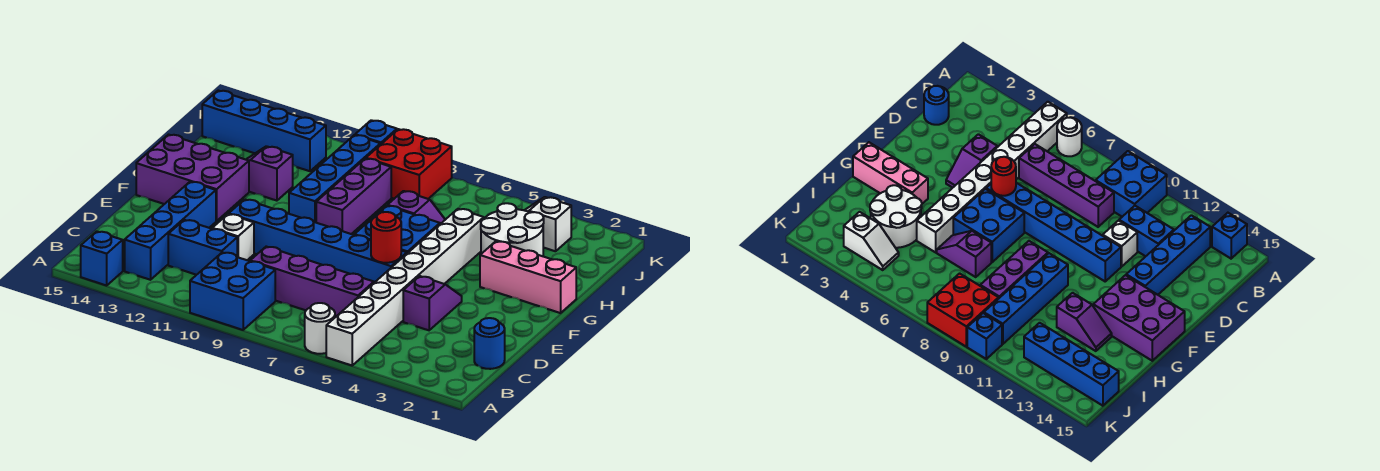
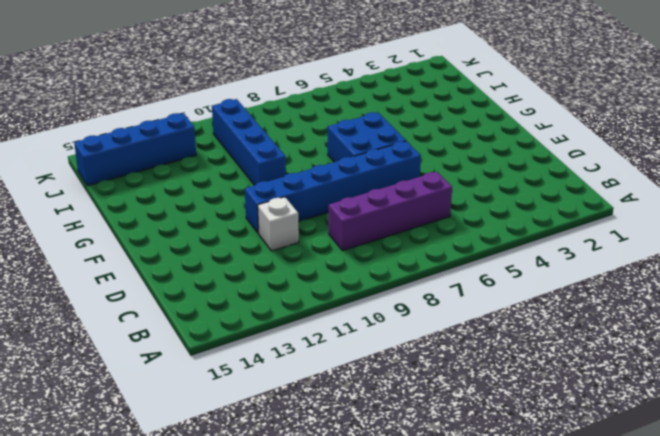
none -> white 1x8 brick [326,209,484,365]
none -> white 1x1 round brick [305,303,335,354]
none -> blue 2x2 brick [190,252,275,330]

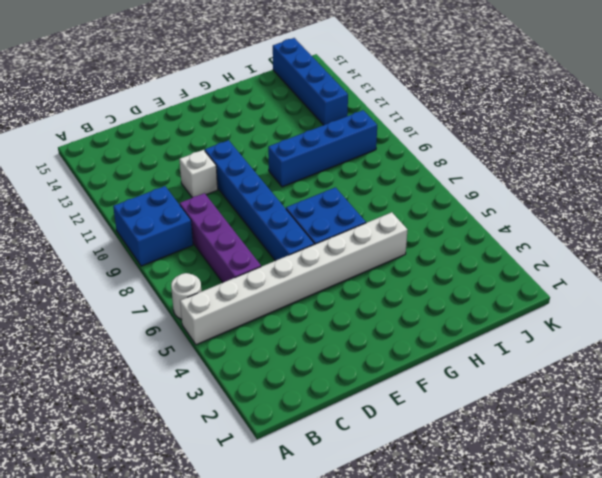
none -> blue 1x1 brick [81,231,123,286]
none -> blue 1x4 brick [125,182,216,280]
none -> blue 1x1 round brick [474,318,505,369]

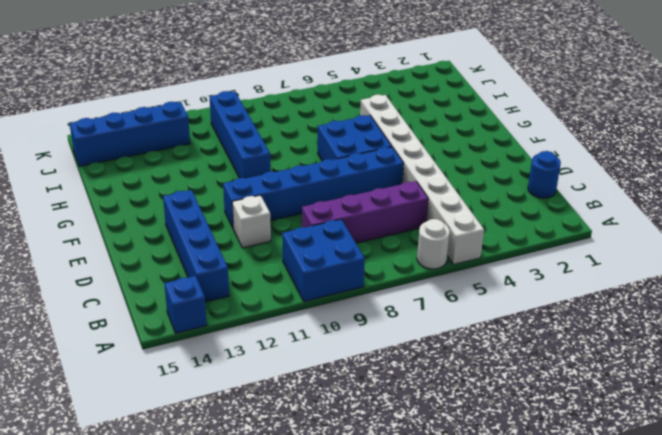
none -> blue 1x2 brick [168,220,237,275]
none -> purple 1x2 slope [403,276,462,330]
none -> purple 2x3 brick [136,135,249,221]

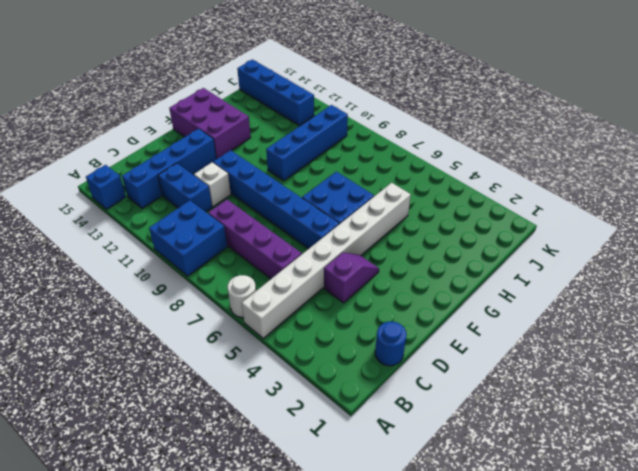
none -> pink 1x3 brick [480,241,576,313]
none -> purple 1x3 brick [316,158,391,234]
none -> white 2x2 round brick [481,203,544,256]

